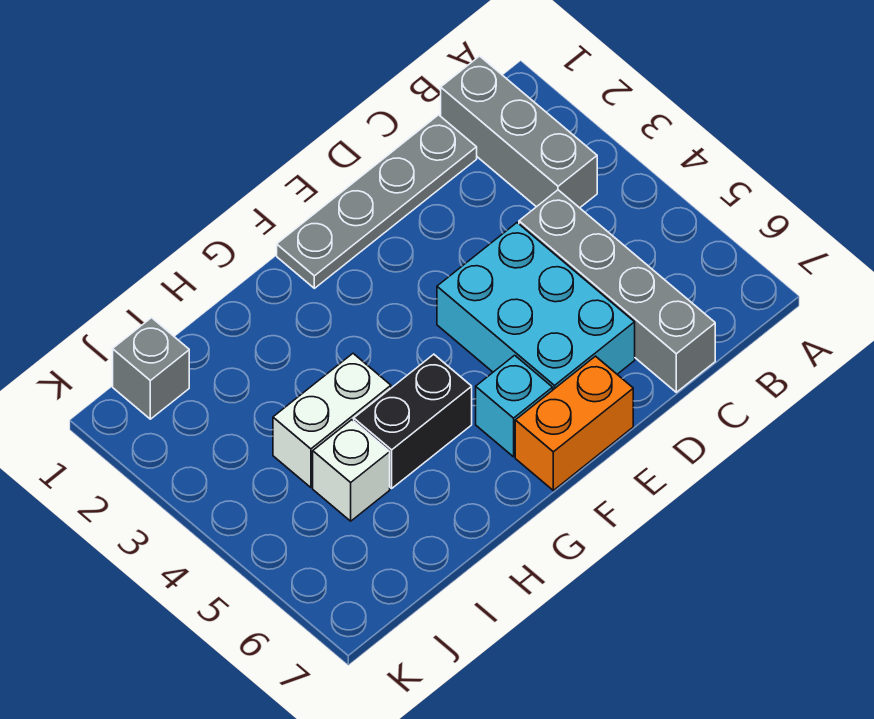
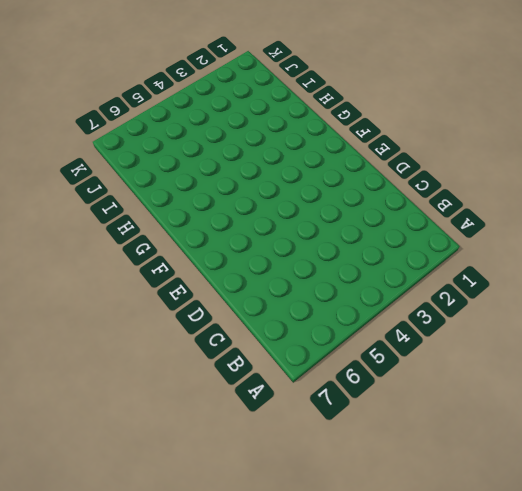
none -> grey 1x3 brick [441,56,597,208]
none -> grey 1x4 plate [277,115,477,288]

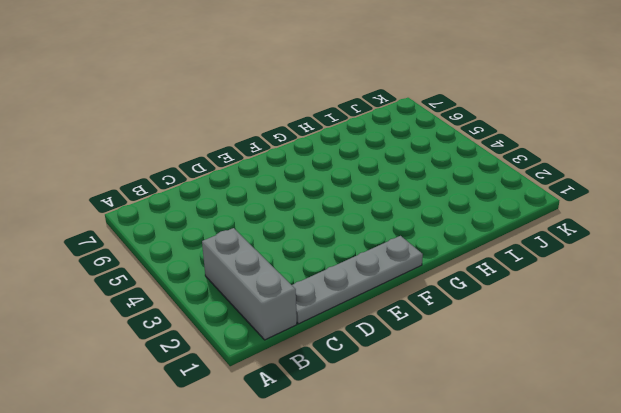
none -> grey 1x4 brick [519,190,715,392]
none -> cyan 2x3 brick [437,223,635,390]

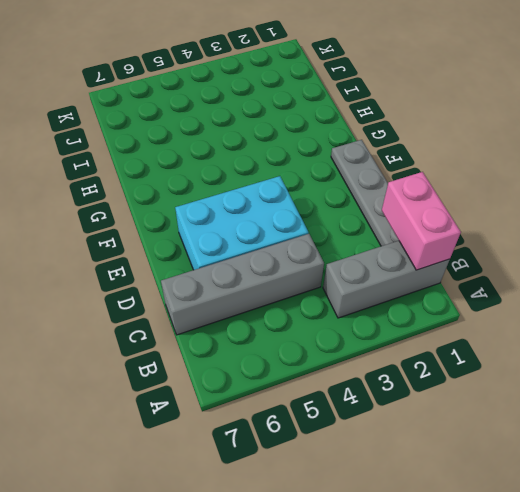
pink 1x2 brick [382,172,461,270] -> none
none -> orange 1x2 brick [515,356,633,490]
none -> cyan 1x1 brick [476,355,553,457]

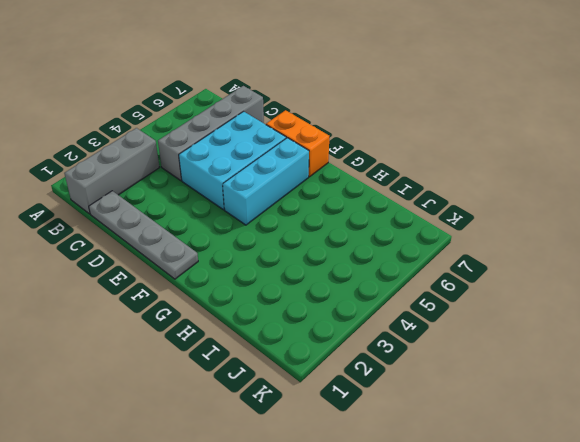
cyan 1x3 brick [223,138,309,225] -> cyan 1x1 brick [476,355,553,457]
none -> black 1x2 brick [354,354,472,488]
none -> white 1x2 brick [273,354,391,487]

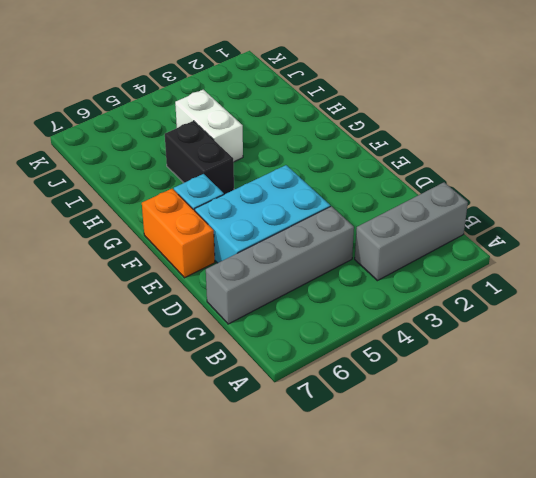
none -> grey 1x4 plate [277,115,477,288]
none -> white 1x1 brick [313,420,390,521]

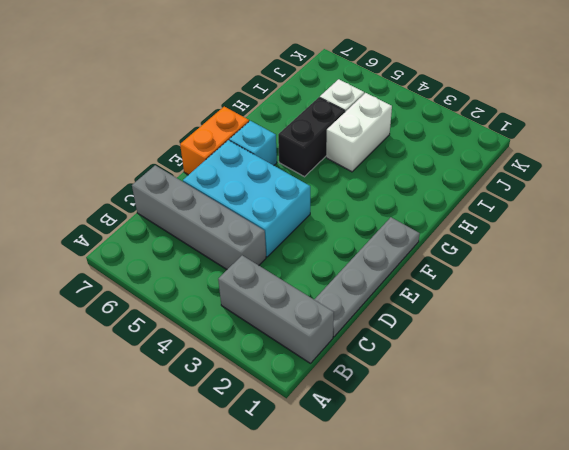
none -> grey 1x1 brick [113,318,189,419]

